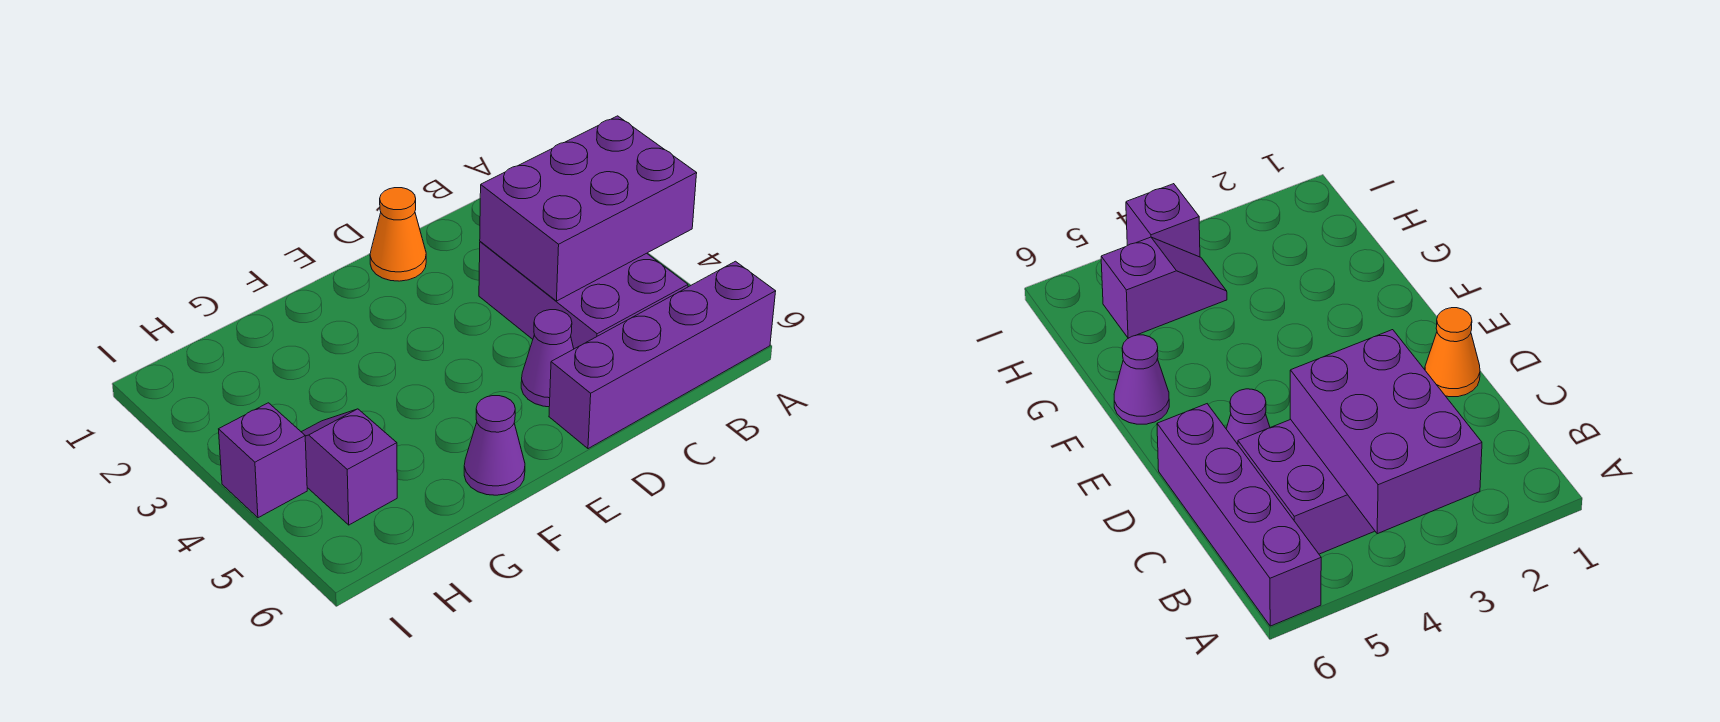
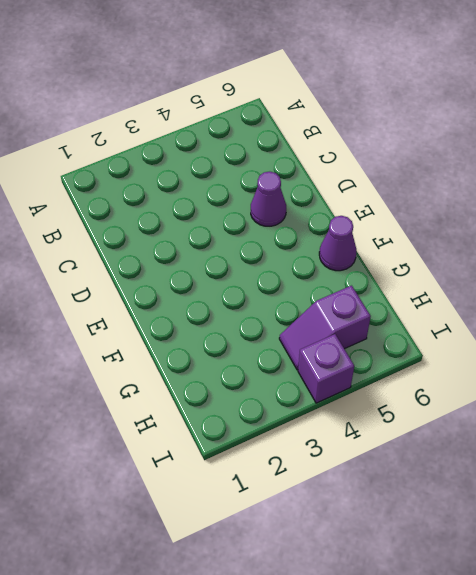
none -> purple 1x4 brick [549,261,776,449]
none -> purple 2x3 brick [479,242,688,349]

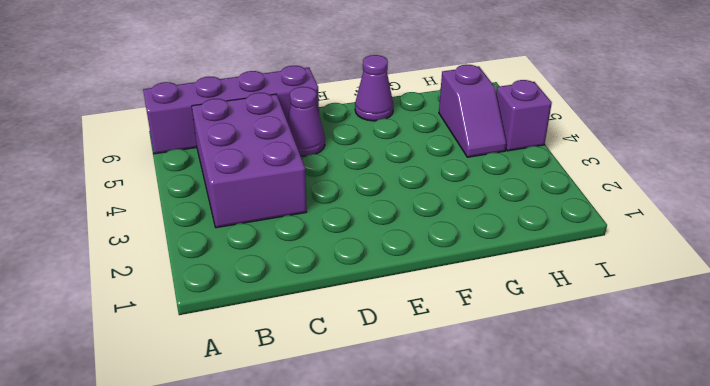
none -> orange 1x1 cone [370,188,426,281]
none -> purple 2x3 brick [480,116,697,301]

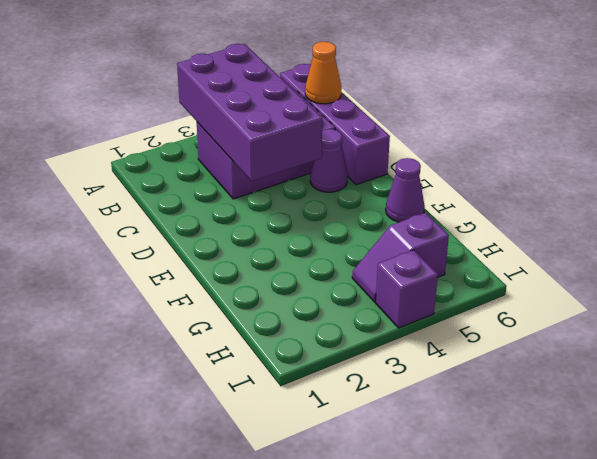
purple 2x4 brick [177,44,322,181] -> purple 2x3 brick [480,116,697,301]
orange 1x1 cone [305,42,342,104] -> orange 1x1 cone moved to [370,188,426,281]

